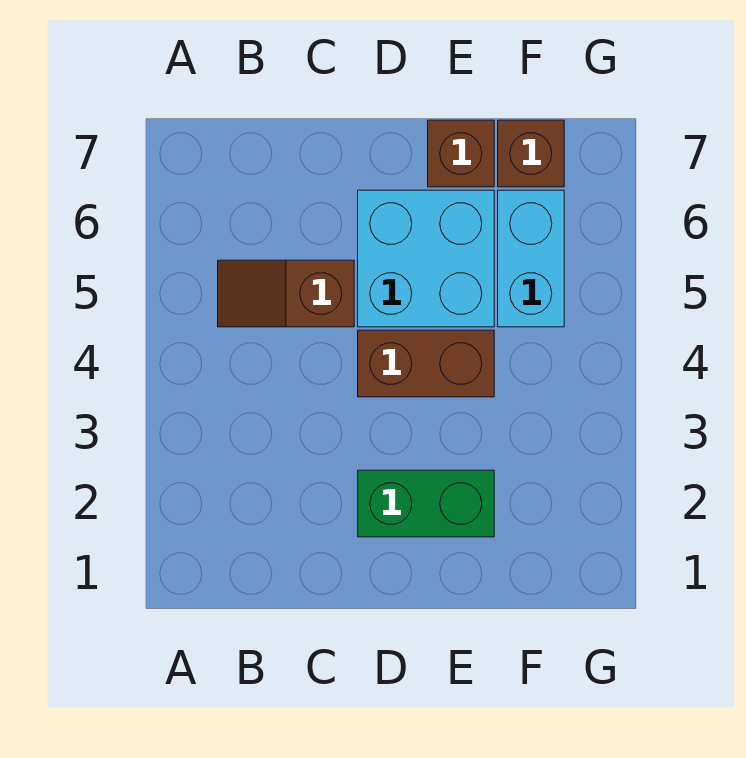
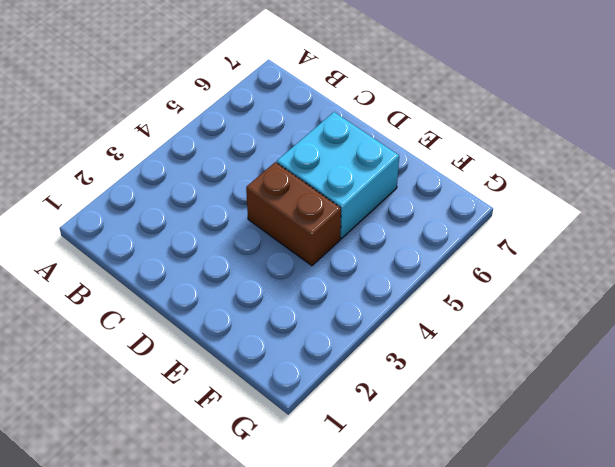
none -> brown 1x2 slope [218,260,354,327]
none -> green 1x2 brick [358,470,494,537]

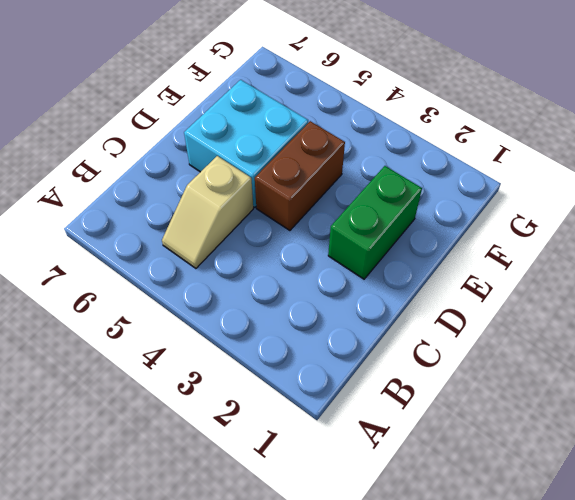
tan 1x2 slope [162,156,253,268] -> brown 1x2 slope [218,260,354,327]
none -> brown 1x1 brick [428,120,494,187]
none -> cyan 1x2 brick [498,190,564,327]

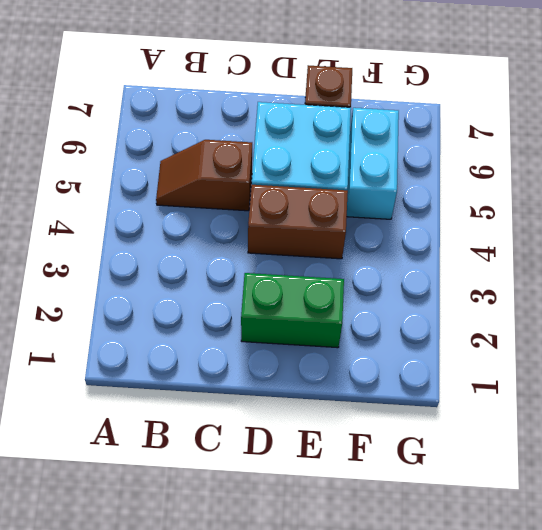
none -> brown 1x1 brick [498,120,564,187]

